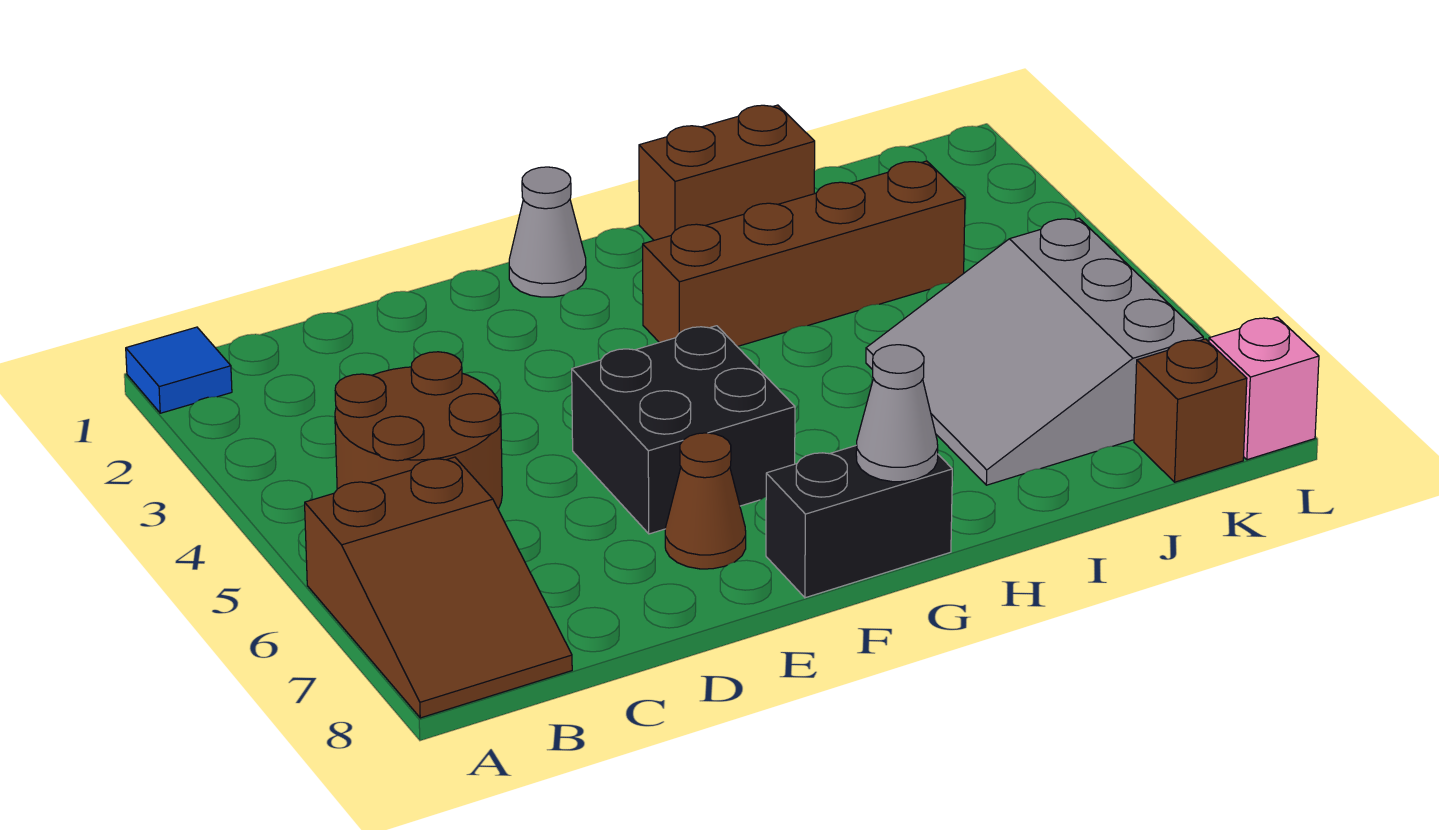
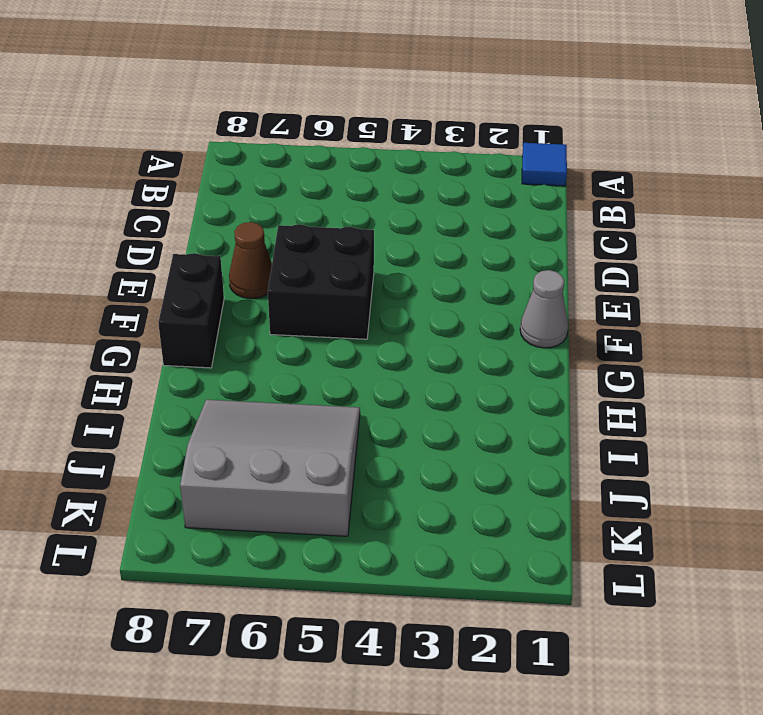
none -> brown 2x3 slope [305,457,572,718]
none -> brown 2x2 round brick [335,352,502,509]
none -> brown 1x4 brick [643,161,965,347]

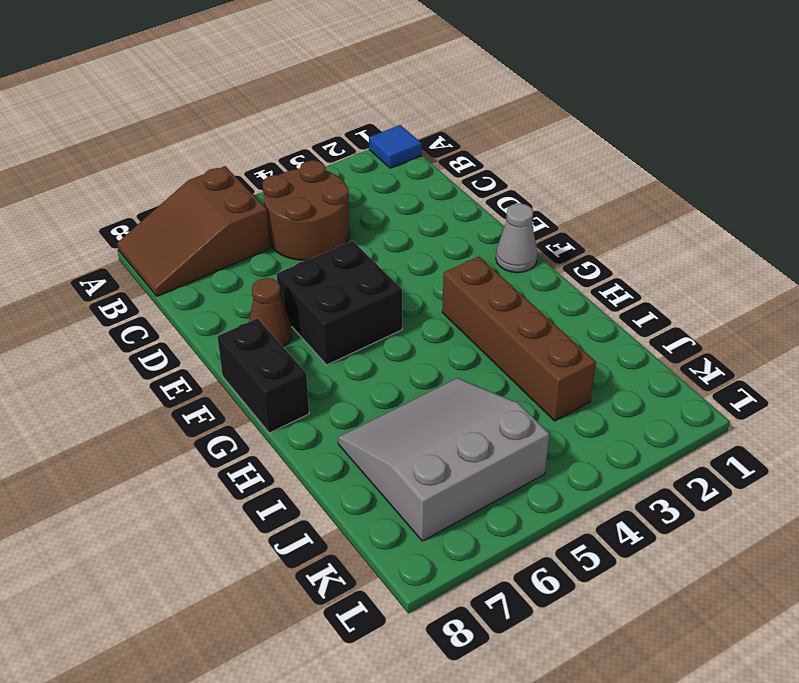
none -> brown 1x2 brick [639,105,815,240]
none -> brown 1x1 brick [1134,339,1247,482]
none -> pink 1x1 brick [1209,317,1319,460]

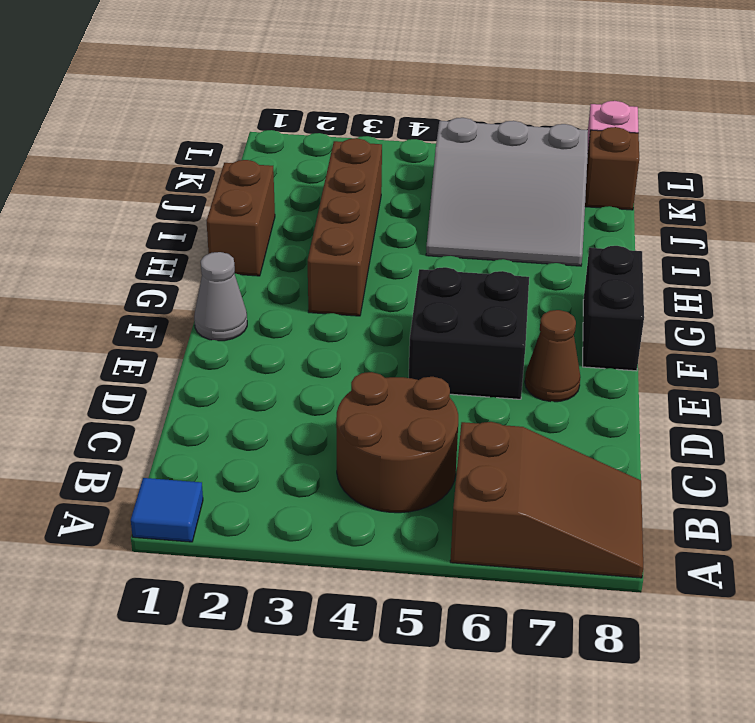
none -> grey 1x1 cone [856,345,938,482]

